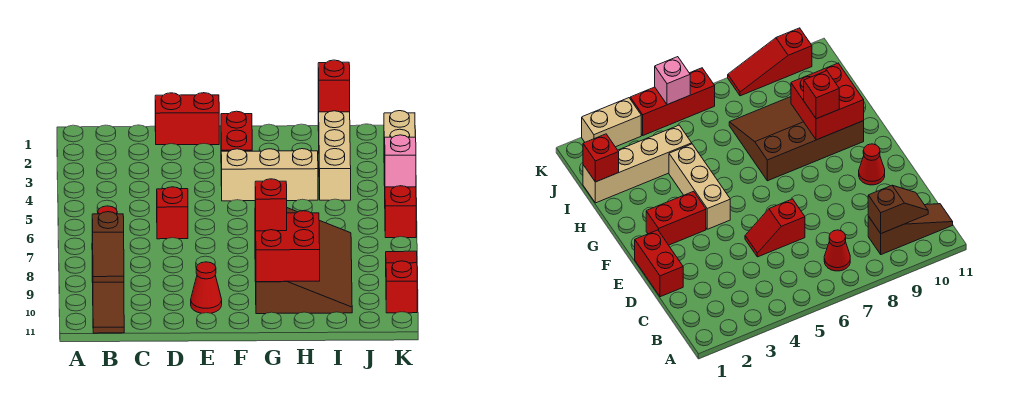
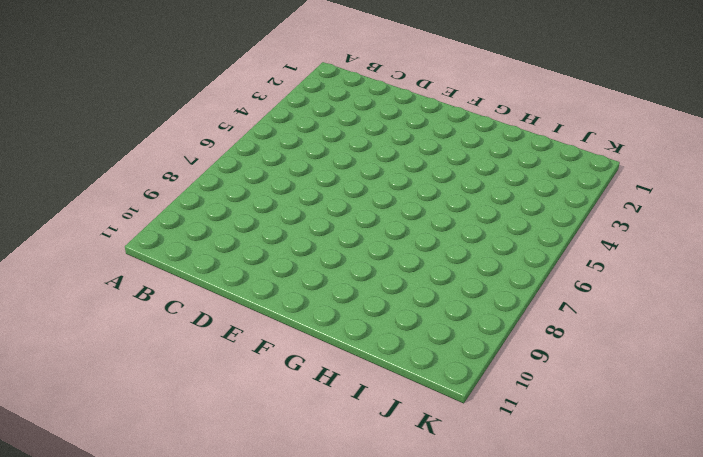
none -> red 1x1 cone [824,230,850,271]
none -> brown 1x3 slope [92,251,124,333]
none -> red 1x2 brick [155,93,219,145]

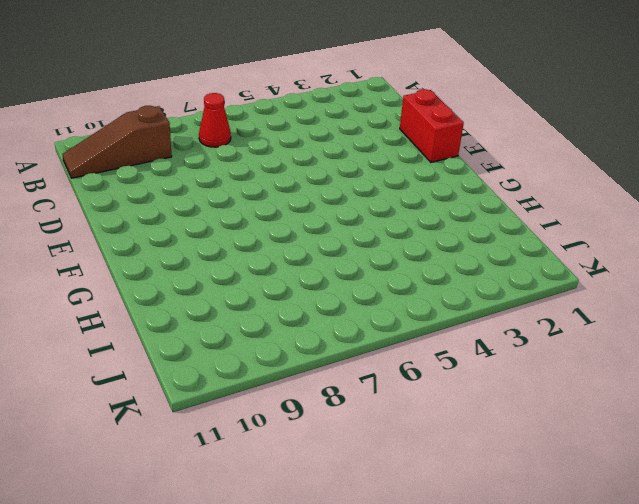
none -> red 1x2 slope [157,187,188,239]
none -> red 1x1 cone [191,262,222,313]
none -> red 1x2 brick [221,111,252,151]

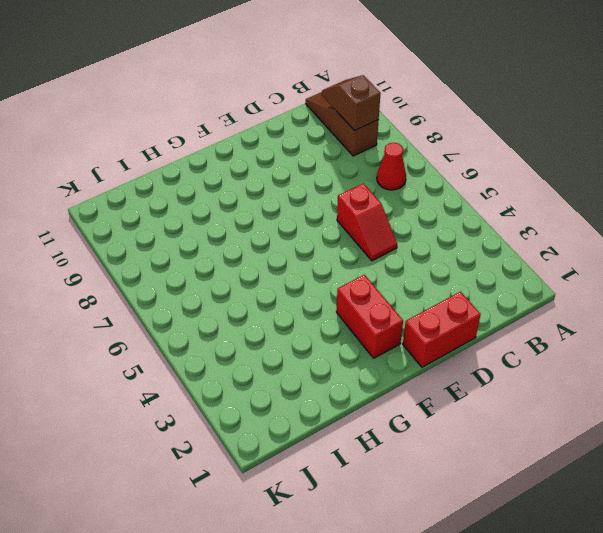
none -> red 1x1 cone [191,262,222,313]
none -> tan 1x3 brick [221,149,318,201]
none -> brown 3x4 slope [255,208,352,314]

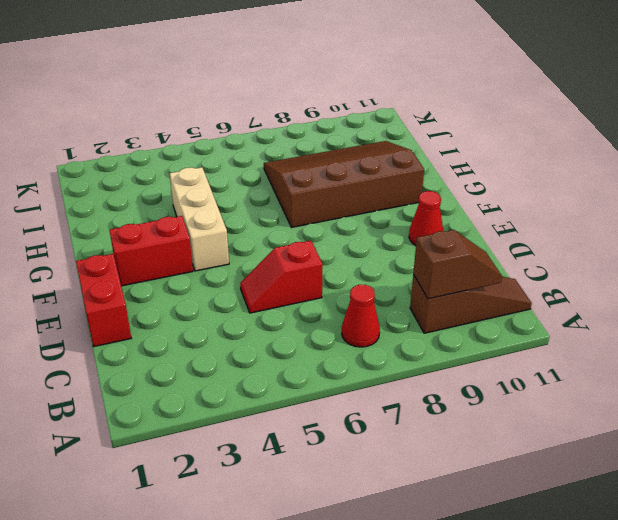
none -> tan 1x4 brick [318,100,351,200]
none -> tan 1x2 brick [384,111,415,149]
none -> red 1x3 brick [384,151,416,238]

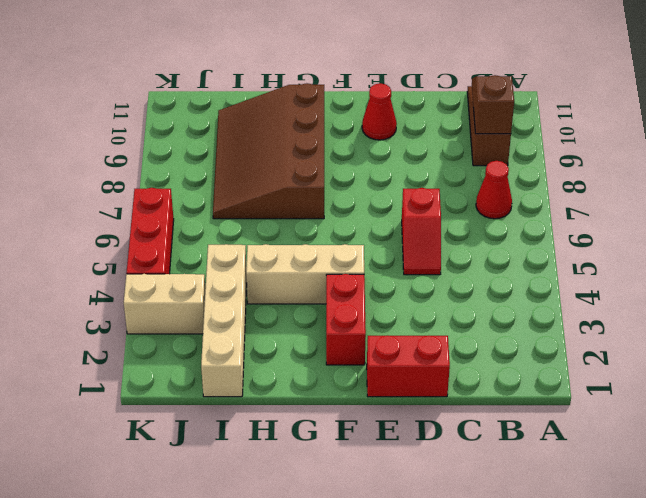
tan 1x2 brick [124,274,205,334] -> tan 1x2 brick turned to [384,111,415,149]
none -> red 1x3 slope [386,251,417,313]
none -> red 2x2 brick [255,211,320,282]
none -> red 1x1 brick [318,60,350,112]

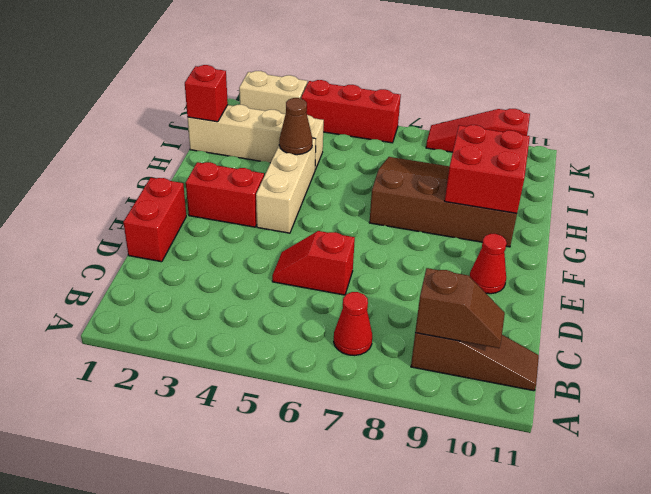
brown 1x1 cone [279,98,312,155] -> none
none -> pink 1x1 brick [384,135,416,187]
none -> red 1x1 brick [255,179,287,231]

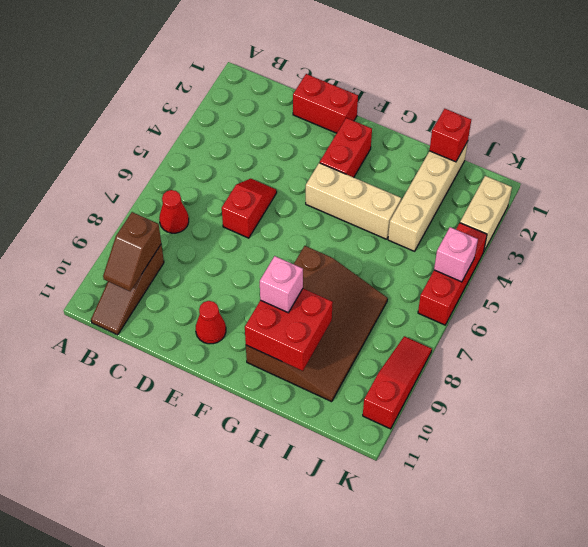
pink 1x1 brick [260,256,303,313] -> red 1x1 brick [255,179,287,231]

